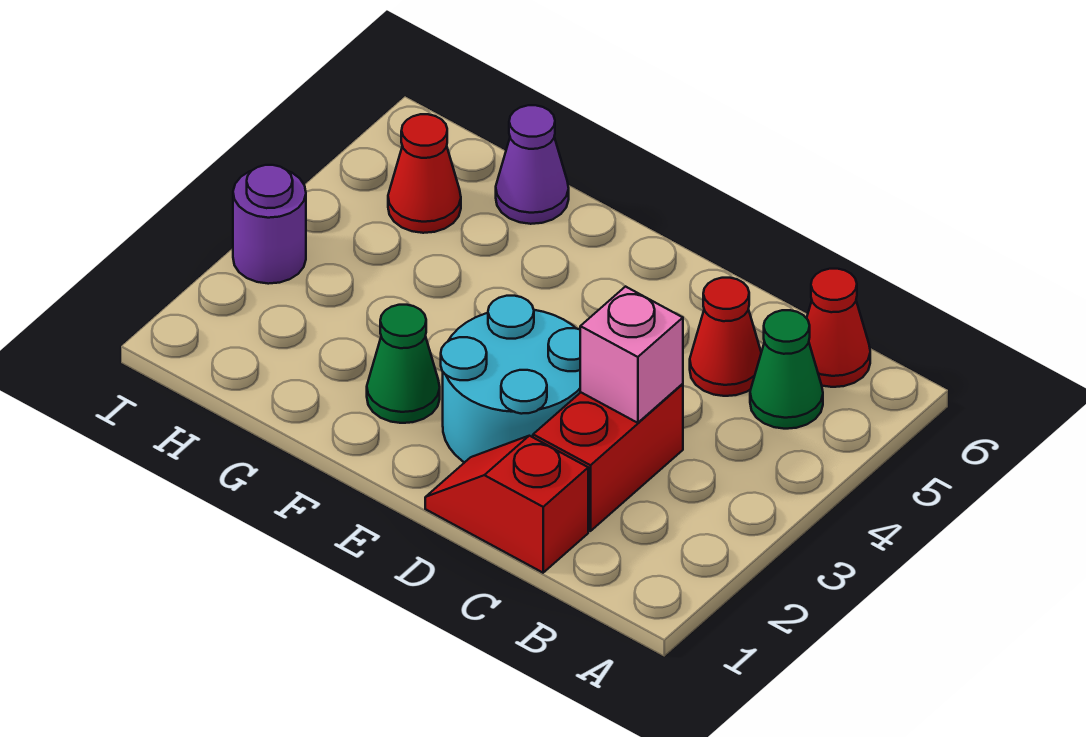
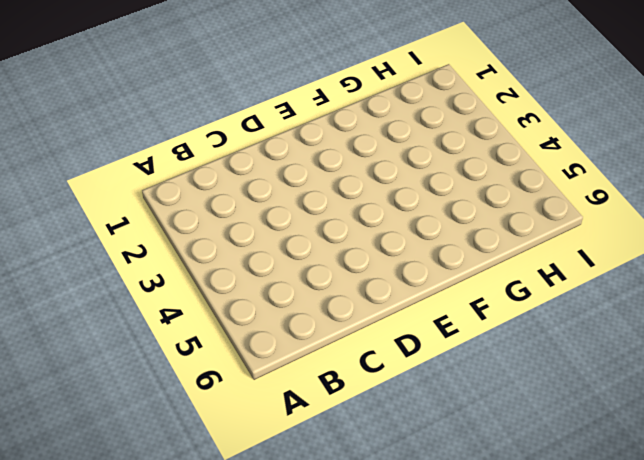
none -> green 1x1 cone [750,310,823,429]
none -> red 1x1 cone [807,269,870,387]

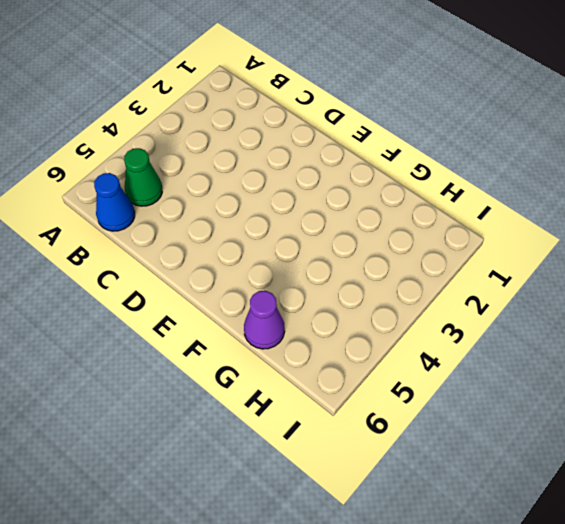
blue 1x1 cone [94,173,135,231] -> red 1x1 cone [807,269,870,387]
none -> red 1x2 slope [425,436,588,573]
none -> red 1x2 brick [533,384,683,531]

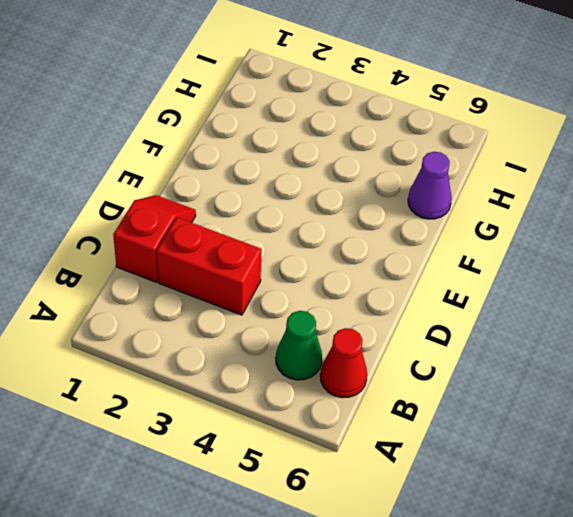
none -> red 1x1 cone [690,278,761,396]
none -> cyan 2x2 round brick [441,296,581,462]

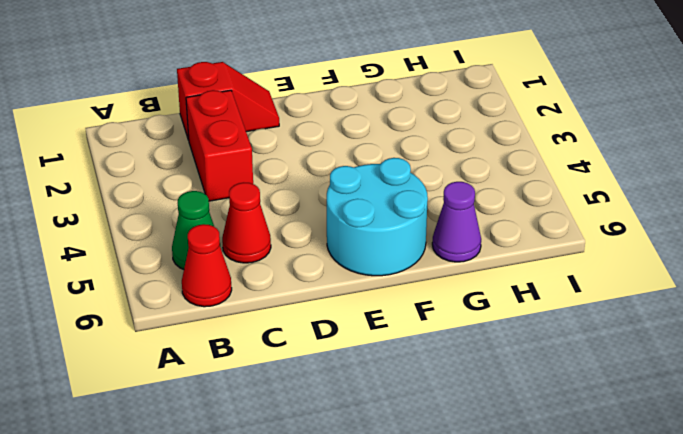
cyan 2x2 round brick [327,158,428,276] -> cyan 2x2 round brick moved to [441,296,581,462]
none -> green 1x1 cone [367,305,440,423]
none -> red 1x1 cone [388,114,461,233]

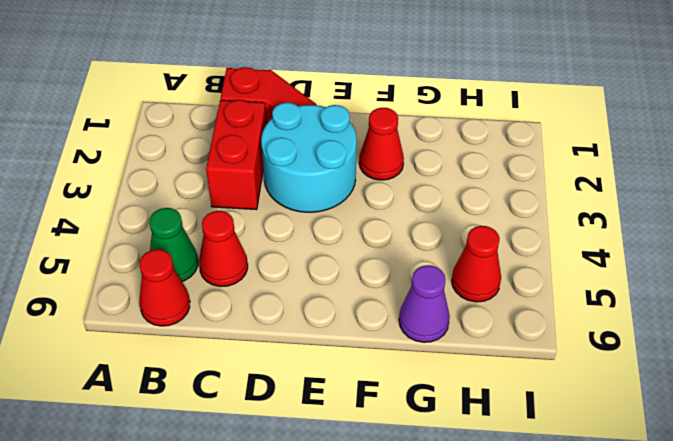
red 1x1 cone [359,108,404,180] -> green 1x1 cone [367,305,440,423]
none -> purple 1x1 round brick [233,165,306,284]
none -> pink 1x1 brick [580,287,683,423]

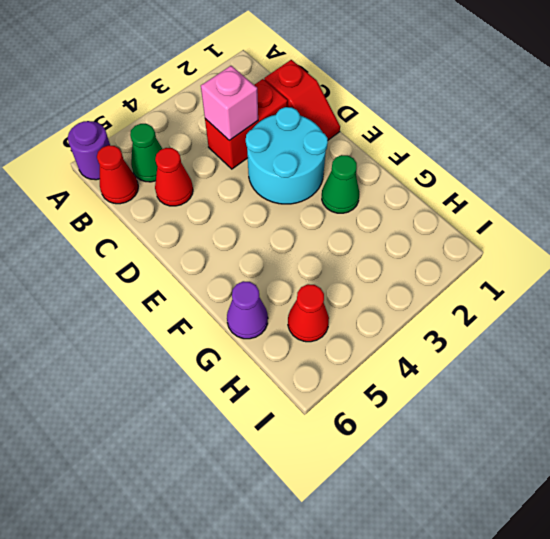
purple 1x1 round brick [68,121,110,180] -> purple 1x1 round brick moved to [233,165,306,284]

